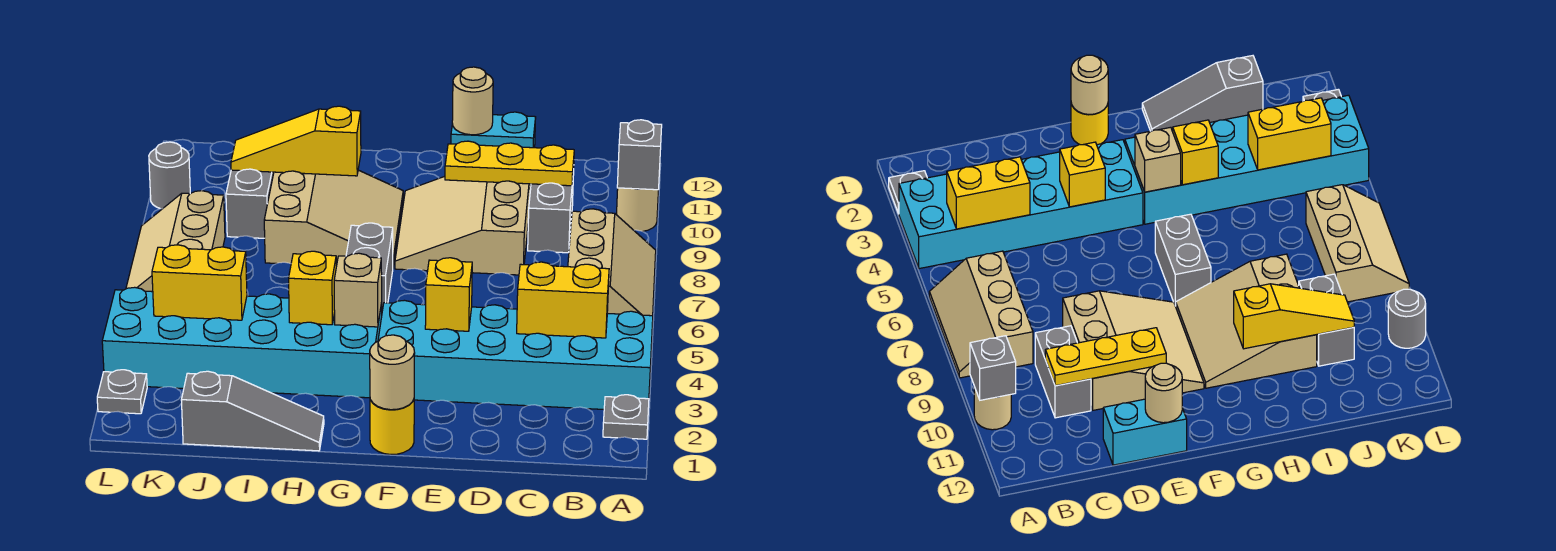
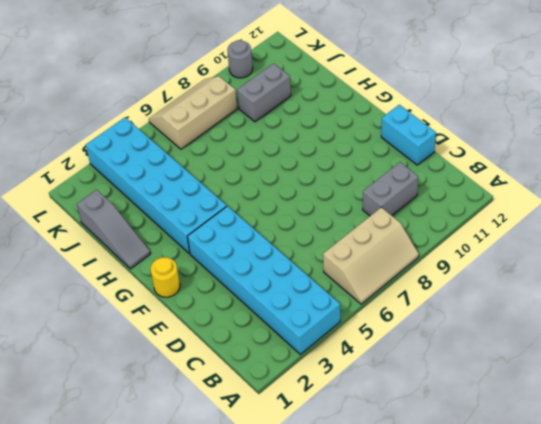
none -> grey 1x1 plate [603,395,649,439]
none -> tan 1x1 round brick [617,188,658,231]
none -> tan 3x3 slope [395,176,531,275]

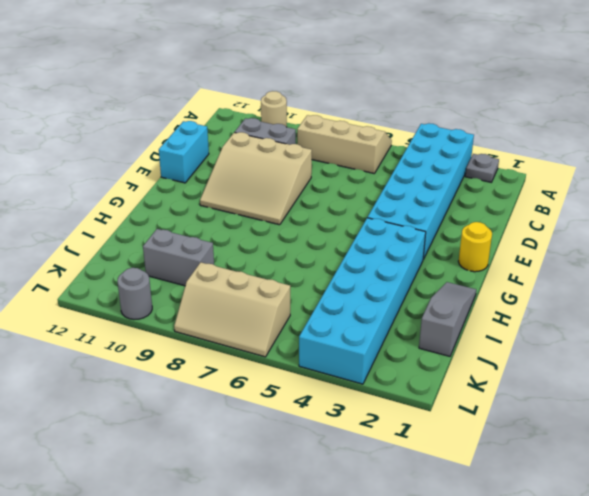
none -> grey 1x2 brick [346,223,393,311]
none -> tan 3x3 slope [264,170,403,266]
none -> grey 1x1 plate [97,370,147,414]

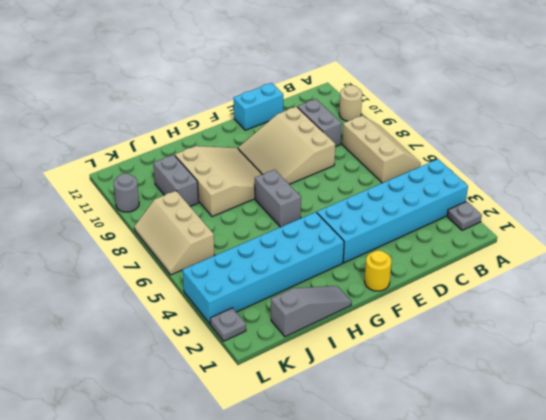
none -> grey 1x1 brick [617,120,662,190]
none -> yellow 1x2 brick [517,262,609,338]
none -> yellow 1x3 plate [445,141,574,186]

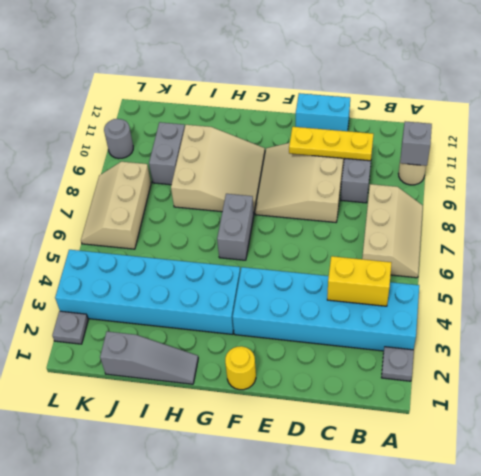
none -> yellow 1x1 brick [425,258,472,331]
none -> tan 1x1 round brick [452,67,493,135]
none -> tan 1x1 round brick [370,335,415,410]

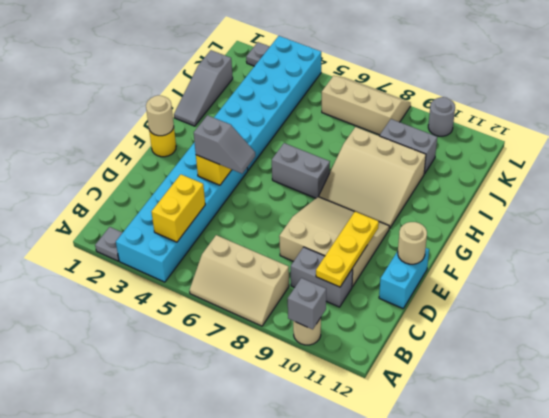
grey 1x2 slope [194,115,255,174] -> none
none -> tan 1x1 brick [334,253,382,327]
none -> yellow 1x1 brick [289,251,336,325]
none -> yellow 1x3 slope [231,106,361,176]

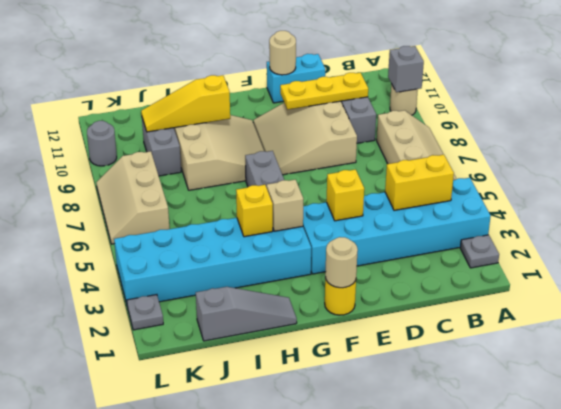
none -> yellow 1x2 brick [152,245,247,320]

